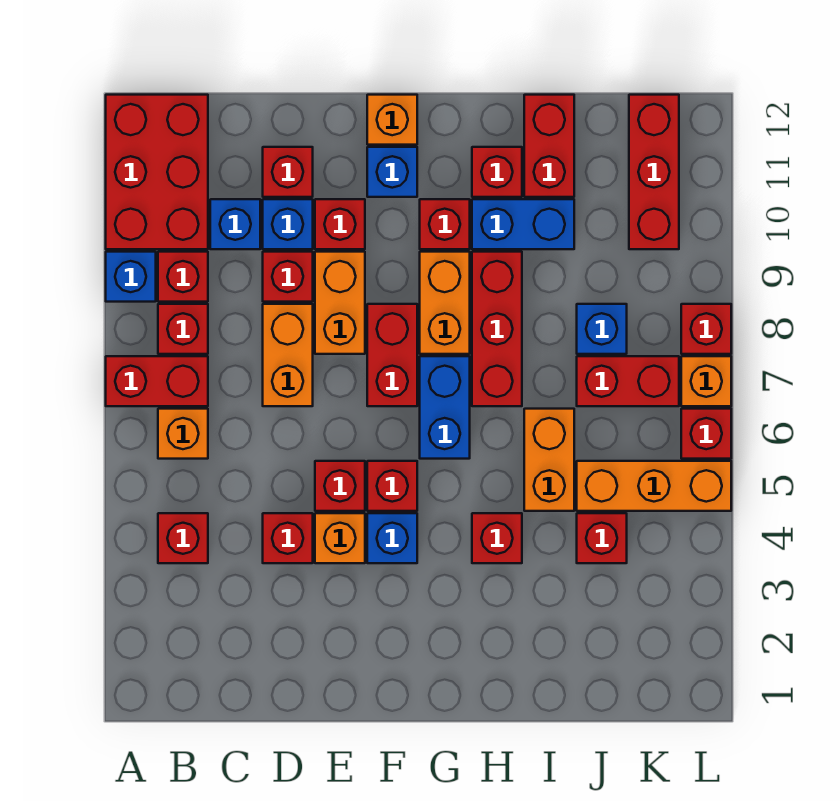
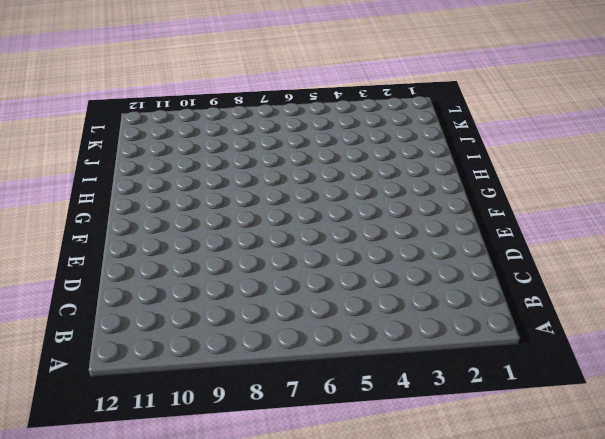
none -> red 1x2 brick [106,356,208,406]
none -> blue 1x1 brick [106,252,156,302]
none -> red 2x3 brick [106,95,208,249]
none -> red 1x1 brick [158,513,208,563]

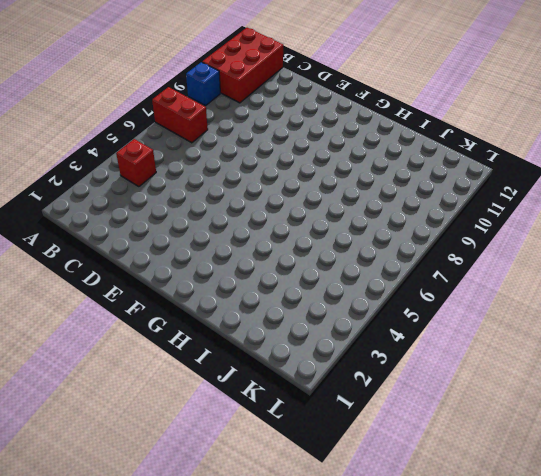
none -> orange 1x1 brick [158,409,208,459]
none -> red 1x1 brick [158,304,208,354]
none -> red 1x1 brick [158,252,208,302]
none -> blue 1x1 brick [210,199,260,249]

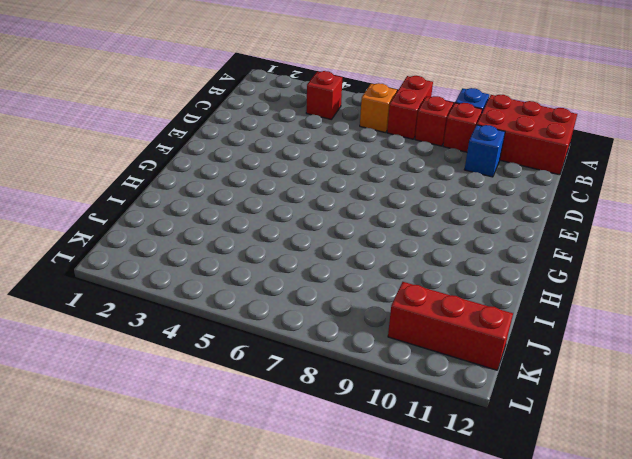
none -> red 1x1 brick [263,513,313,563]
none -> orange 1x2 brick [263,304,313,406]
none -> red 1x1 brick [263,252,313,302]
none -> blue 1x1 brick [263,199,313,249]

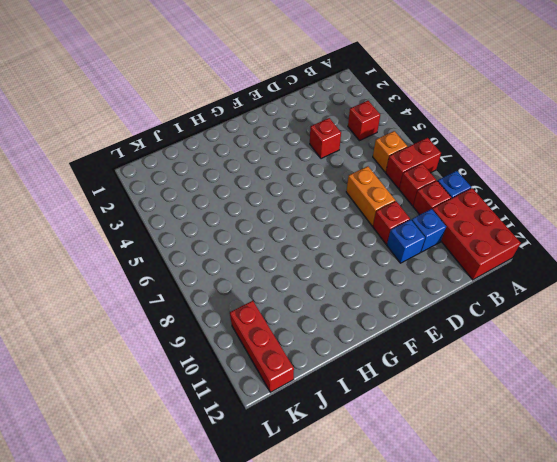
none -> red 1x1 brick [263,147,313,197]
none -> orange 1x1 brick [315,513,365,563]
none -> red 1x1 brick [315,461,365,511]
none -> orange 1x2 brick [315,252,365,354]

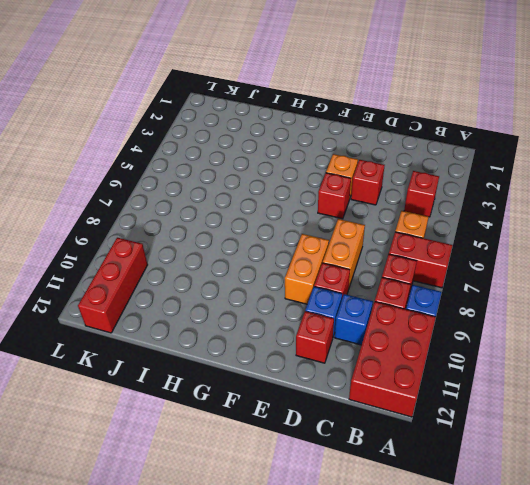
none -> red 1x1 brick [315,199,365,249]
none -> blue 1x1 brick [367,513,417,563]
none -> red 1x1 brick [367,461,417,511]
none -> red 1x2 brick [367,304,417,406]

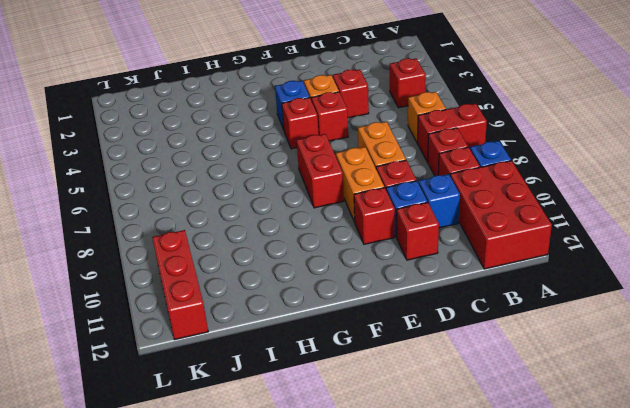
none -> blue 1x1 brick [367,147,417,197]
none -> orange 1x1 brick [367,95,417,145]
none -> blue 1x2 brick [420,356,470,459]
none -> orange 1x2 brick [420,252,470,354]

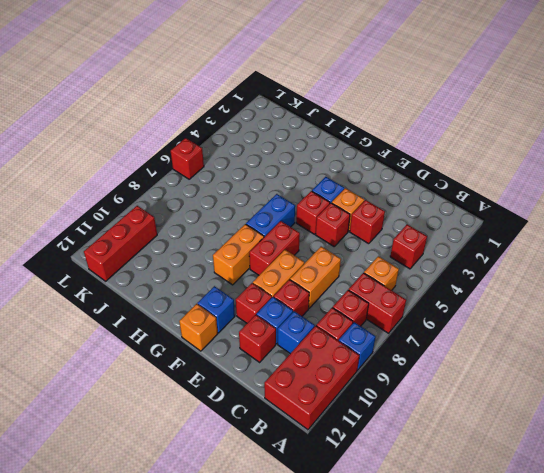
none -> red 1x1 brick [420,199,470,249]
none -> red 1x1 brick [472,513,522,563]
none -> red 1x3 brick [472,252,522,406]
none -> blue 1x2 brick [472,199,574,249]

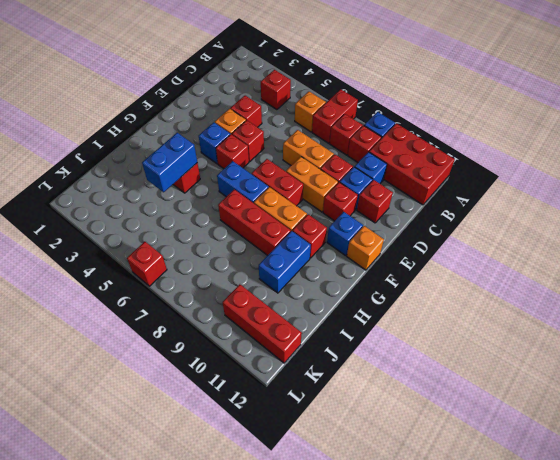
blue 1x2 brick [142,133,197,192] -> none
none -> red 1x1 brick [472,147,522,197]
none -> orange 1x2 brick [524,409,574,511]
none -> red 1x2 brick [524,95,574,197]
none -> red 1x1 brick [577,513,627,563]

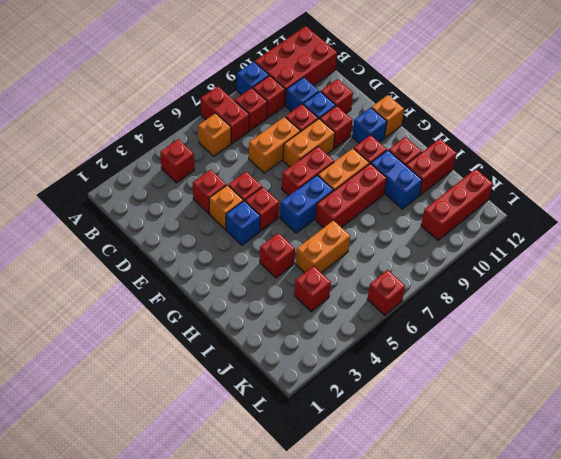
none -> orange 1x3 brick [577,461,731,511]
none -> red 1x2 brick [577,356,679,406]
none -> blue 1x1 brick [577,304,627,354]
none -> orange 1x1 brick [681,356,731,406]

